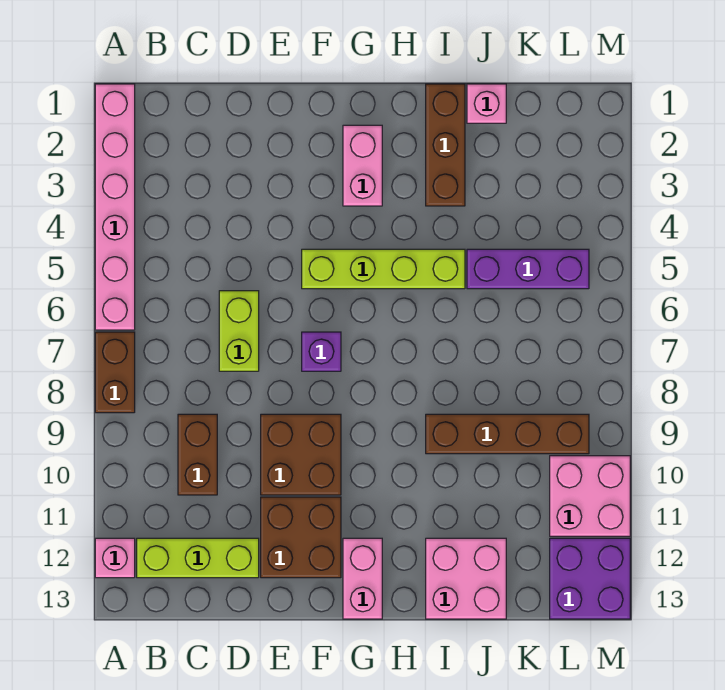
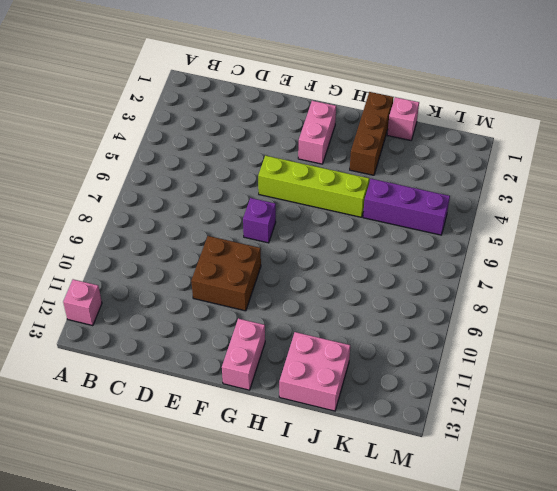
none -> pink 1x6 brick [95,84,135,330]
none -> brown 1x2 brick [95,332,135,413]
none -> lime 1x3 brick [137,538,259,578]

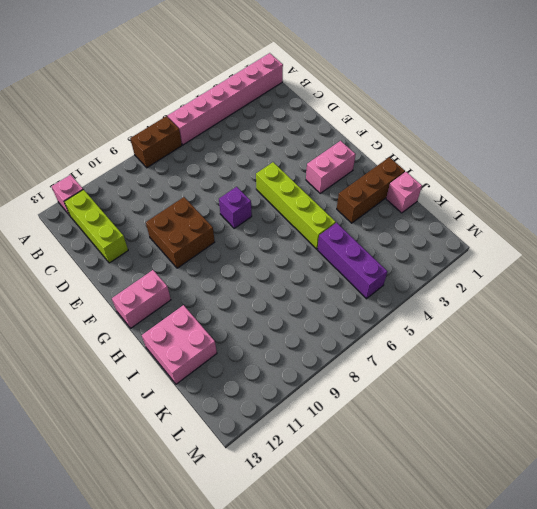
none -> brown 1x2 brick [178,414,217,495]
none -> lime 1x2 brick [219,291,259,371]
none -> brown 2x2 brick [261,497,341,578]

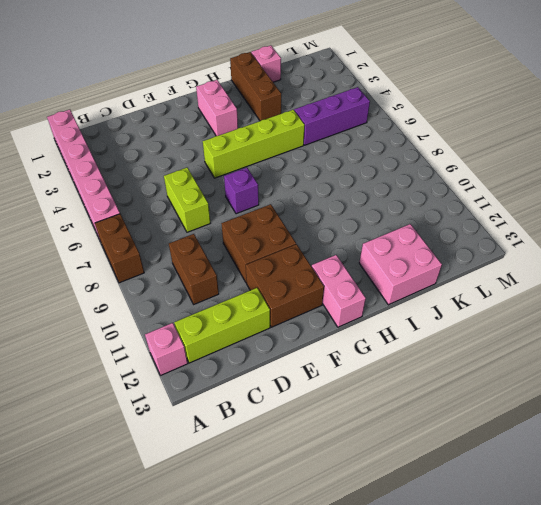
none -> brown 1x4 brick [426,414,589,454]
none -> pink 2x2 brick [550,456,630,536]
none -> purple 2x2 brick [550,538,630,619]

